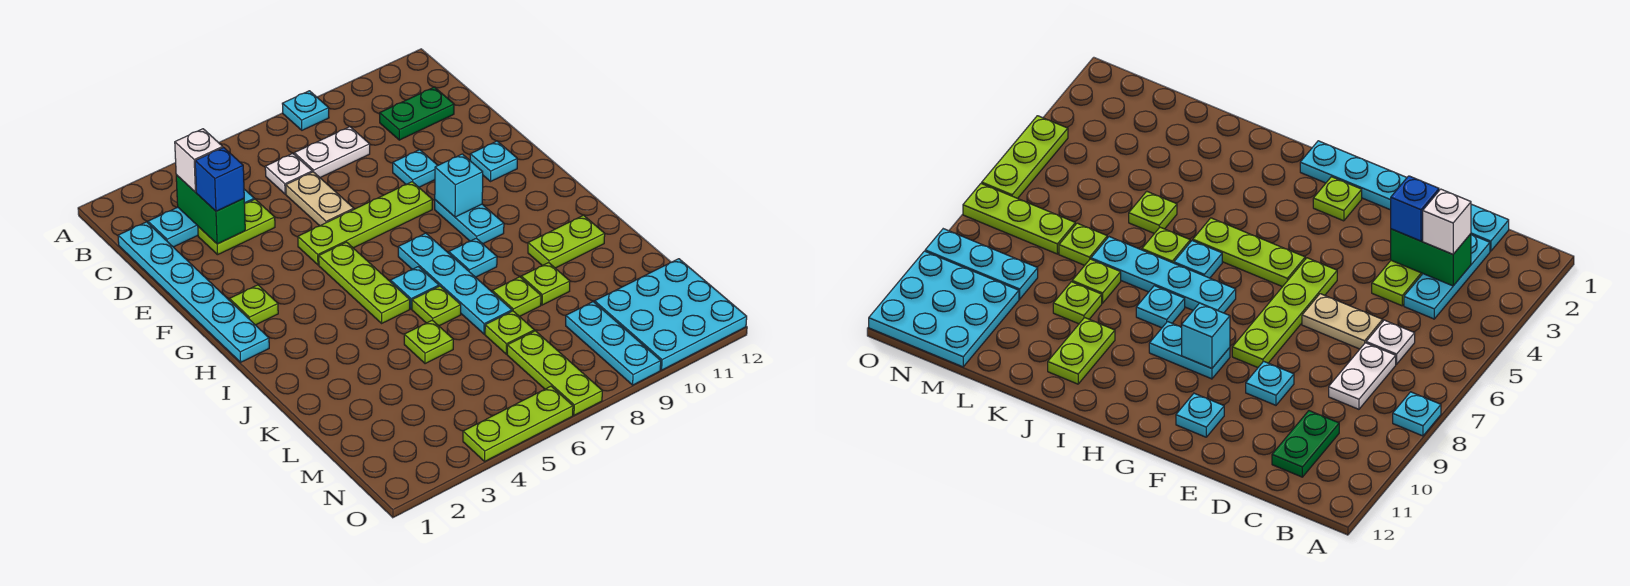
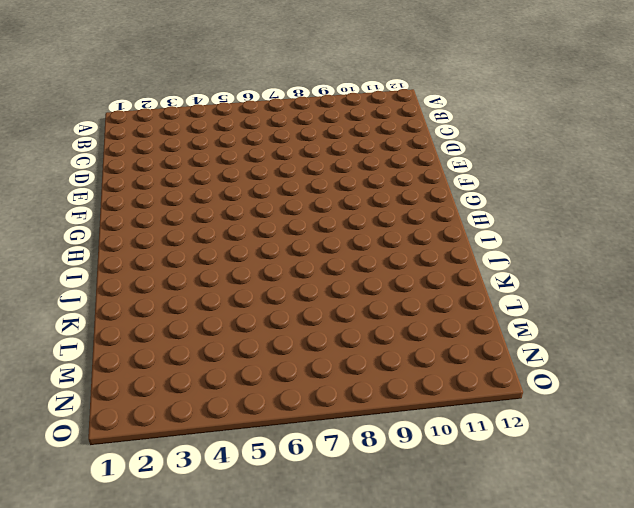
none -> cyan 1x1 plate [282,91,329,130]
none -> cyan 1x6 plate [118,222,269,362]
none -> cyan 1x3 plate [148,189,254,247]
none -> white 1x1 plate [265,154,312,194]

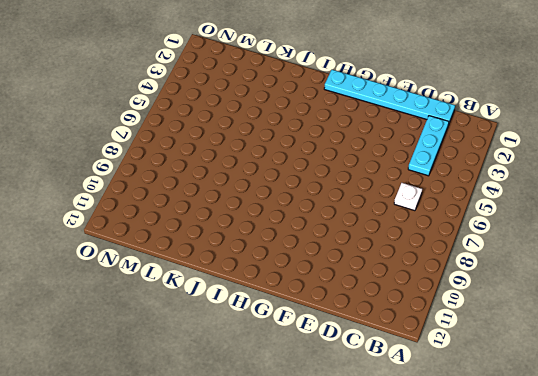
none -> cyan 1x1 plate [282,91,329,130]
none -> white 1x2 plate [294,127,370,178]
none -> green 1x2 plate [380,87,454,140]
none -> lime 1x2 plate [198,199,275,255]

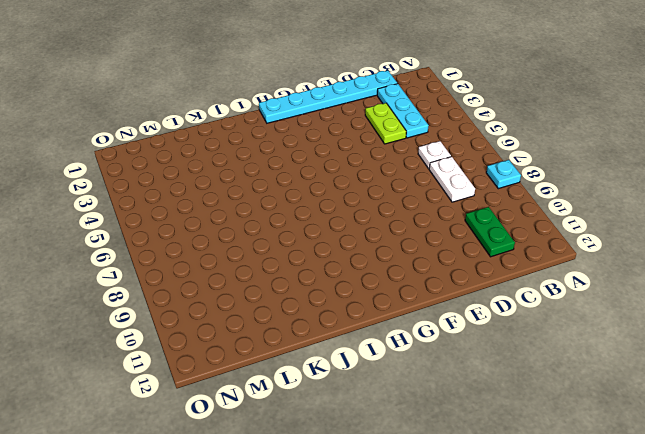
none -> tan 1x2 plate [286,172,354,226]
none -> cyan 1x1 plate [393,150,438,187]
none -> lime 1x4 plate [298,182,432,265]
none -> cyan 1x1 plate [470,141,517,182]

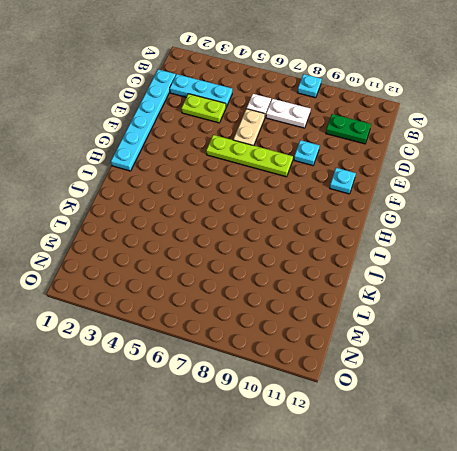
none -> lime 1x1 plate [230,285,278,325]
none -> lime 1x3 plate [319,242,410,323]
none -> cyan 1x2 plate [435,200,504,244]
none -> cyan 1x4 plate [398,233,512,334]

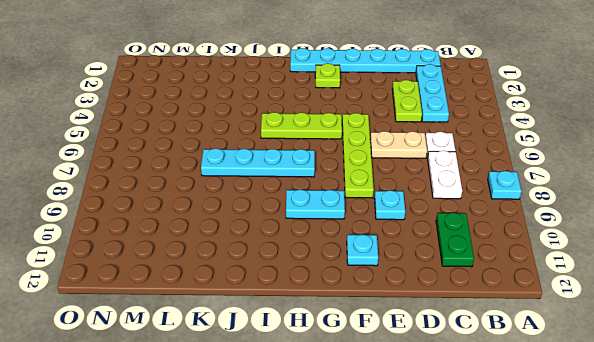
none -> cyan 1x1 plate [391,267,439,309]
none -> cyan 1x1 plate [449,238,497,277]
none -> lime 1x1 plate [412,286,461,326]
none -> lime 1x2 plate [528,215,605,268]

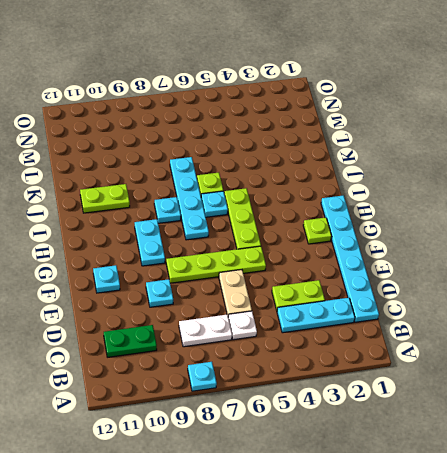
none -> lime 1x1 plate [404,320,453,364]
none -> lime 1x1 plate [492,277,541,317]
none -> lime 1x1 plate [521,263,570,305]
none -> lime 1x1 plate [485,311,534,354]

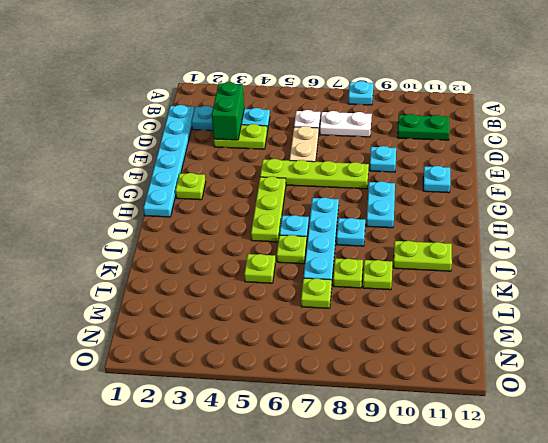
none -> lime 1x3 plate [507,331,602,415]
none -> cyan 1x3 plate [566,302,661,385]
none -> cyan 3x3 plate [595,259,747,370]
none -> lime 1x3 plate [463,386,573,461]

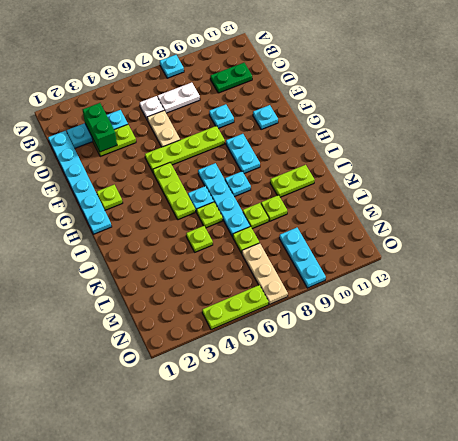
tan 1x3 plate [242,243,288,304] -> lime 1x3 plate [507,331,602,415]
none -> cyan 3x3 plate [595,259,747,370]
none -> cyan 1x1 brick [435,154,483,217]
none -> white 1x1 brick [175,129,223,192]
none -> blue 1x1 brick [195,148,244,211]

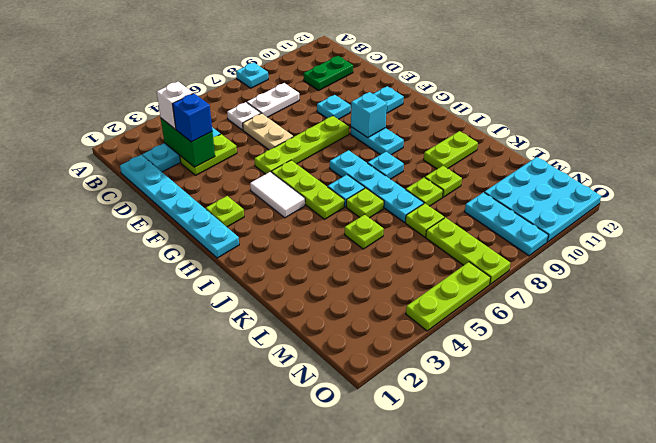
white 1x2 tile [250,172,305,218] -> none

